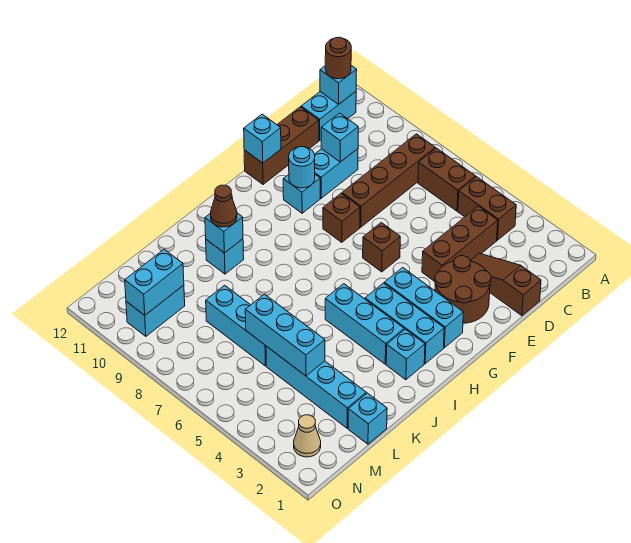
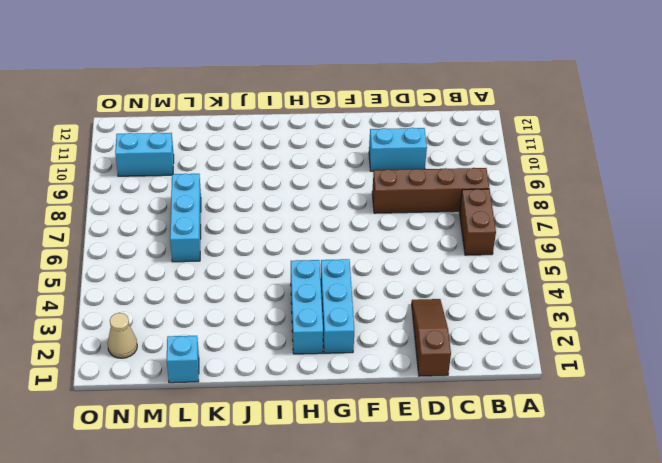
none -> brown 1x2 brick [458,177,516,240]
none -> cyan 1x2 brick [301,92,356,140]
none -> brown 1x3 brick [422,206,498,281]
none -> brown 1x3 brick [244,107,319,184]

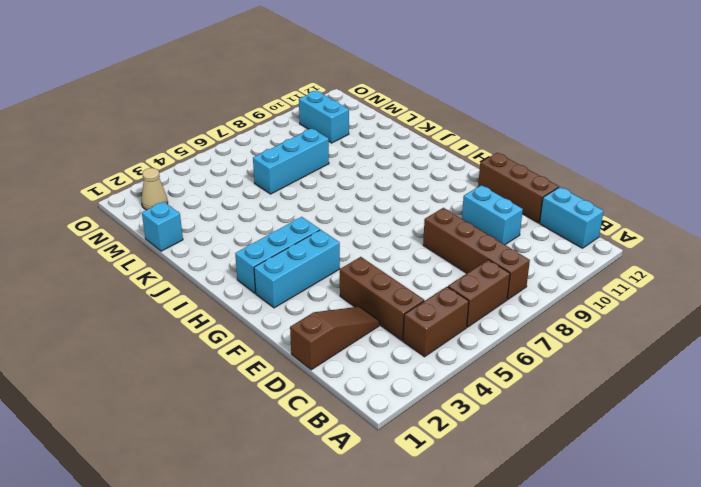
none -> brown 2x2 round brick [435,256,491,323]
none -> brown 1x1 brick [363,223,400,272]
none -> brown 1x1 brick [323,193,360,242]
none -> cyan 1x1 brick [283,175,320,213]

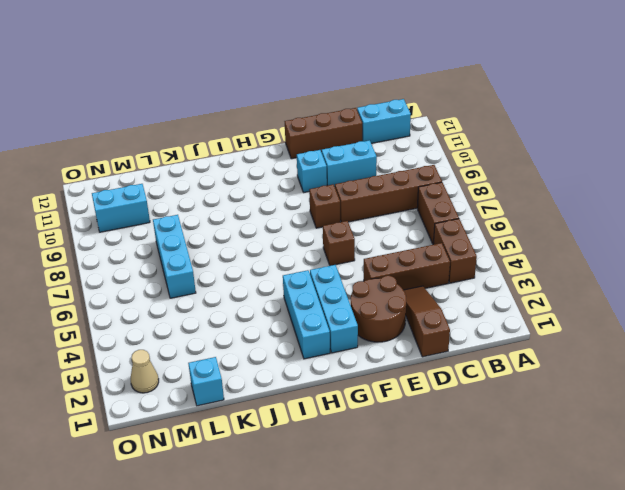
none -> cyan 1x1 brick [386,329,425,380]
none -> cyan 1x3 brick [325,284,404,364]
none -> cyan 1x1 brick [206,239,244,274]
none -> cyan 1x4 brick [266,346,366,428]

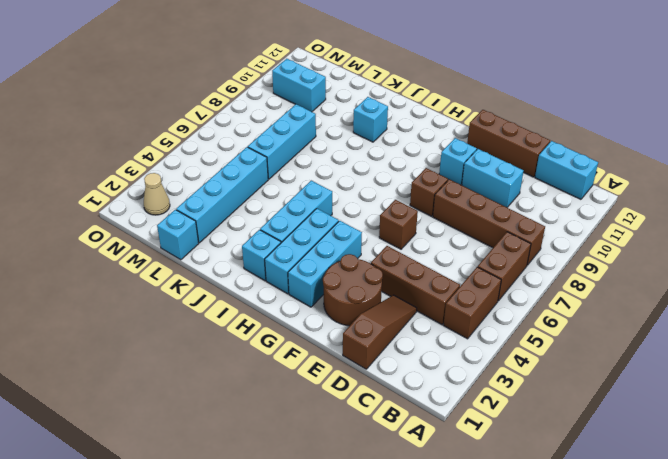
none -> cyan 1x1 brick [320,66,357,105]
none -> cyan 1x1 brick [321,113,358,162]
none -> cyan 1x1 round brick [289,147,315,188]
none -> cyan 1x1 brick [244,114,281,163]

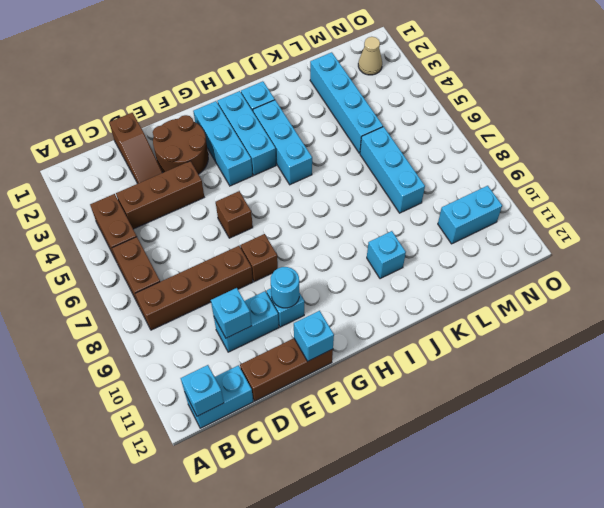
none -> cyan 1x1 brick [348,393,387,444]
none -> cyan 1x1 brick [205,213,243,253]
none -> cyan 1x3 brick [245,294,325,376]
none -> cyan 1x2 brick [125,249,184,315]

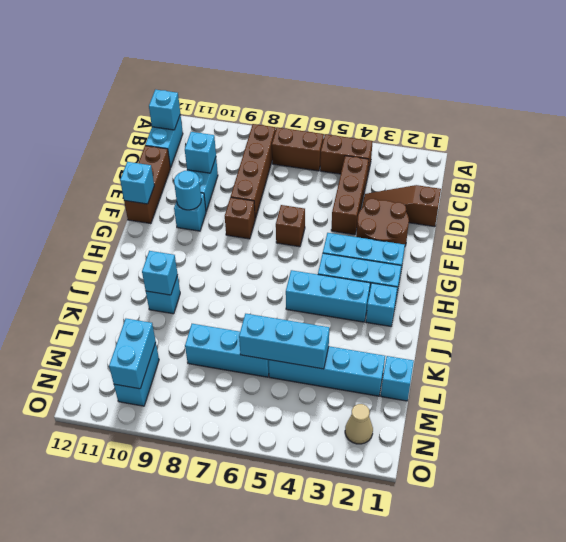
none -> brown 1x1 round brick [325,37,351,79]
none -> brown 1x1 cone [211,185,237,227]

